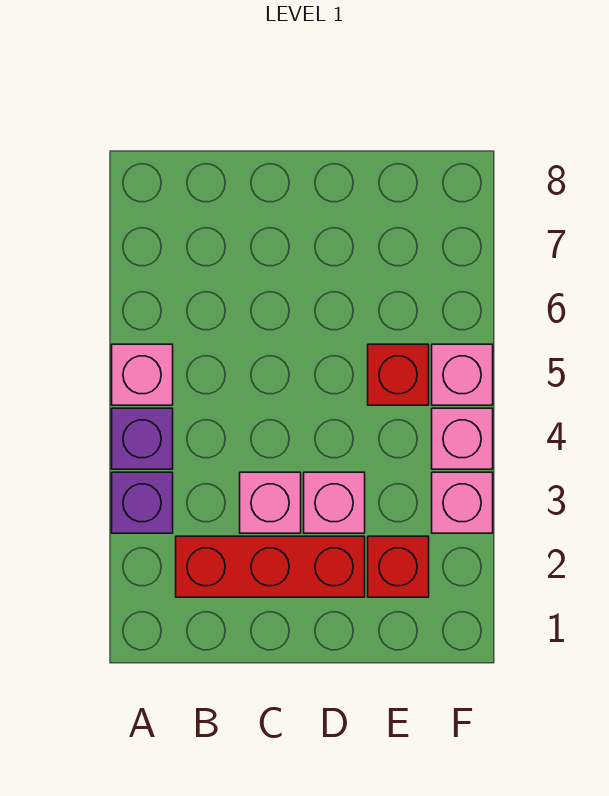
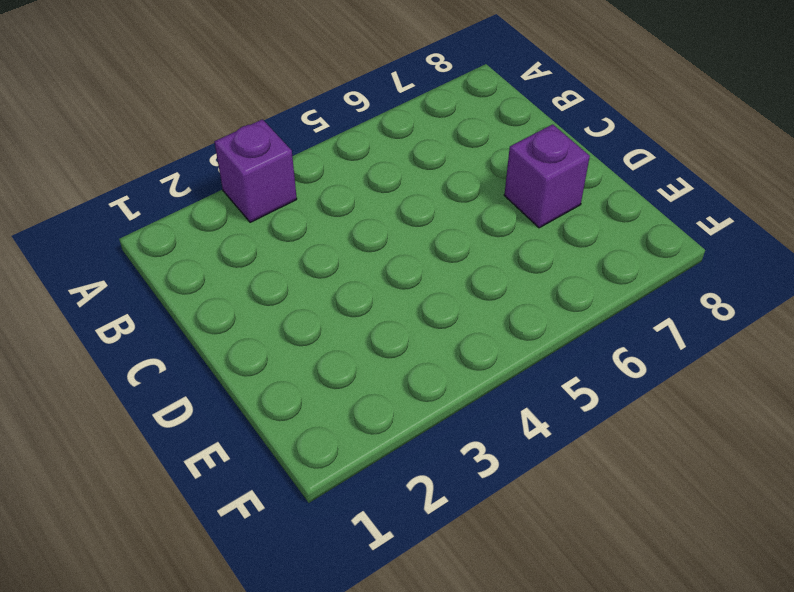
purple 1x1 brick [504,124,590,228] -> purple 1x1 brick moved to [112,408,173,469]
none -> pink 1x1 brick [112,344,173,405]
none -> red 1x3 brick [176,536,365,597]

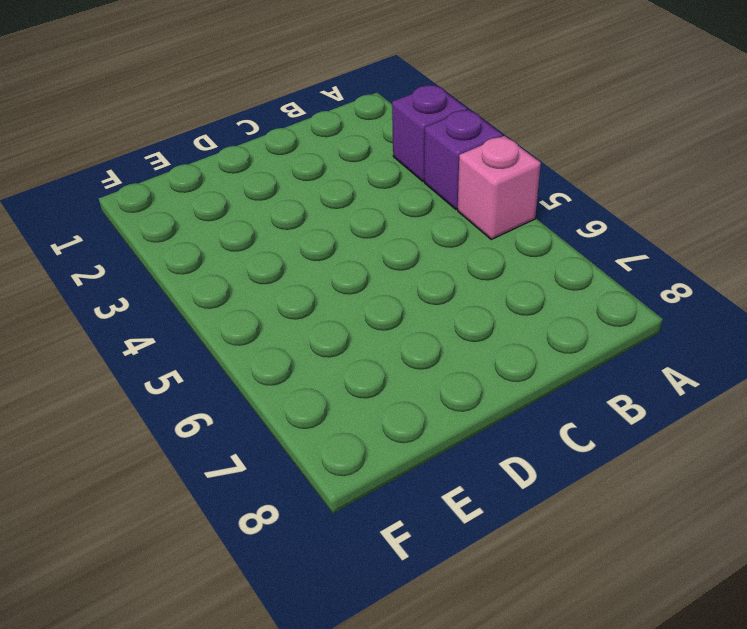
none -> red 1x3 brick [176,536,365,597]
none -> pink 1x1 brick [240,472,301,533]

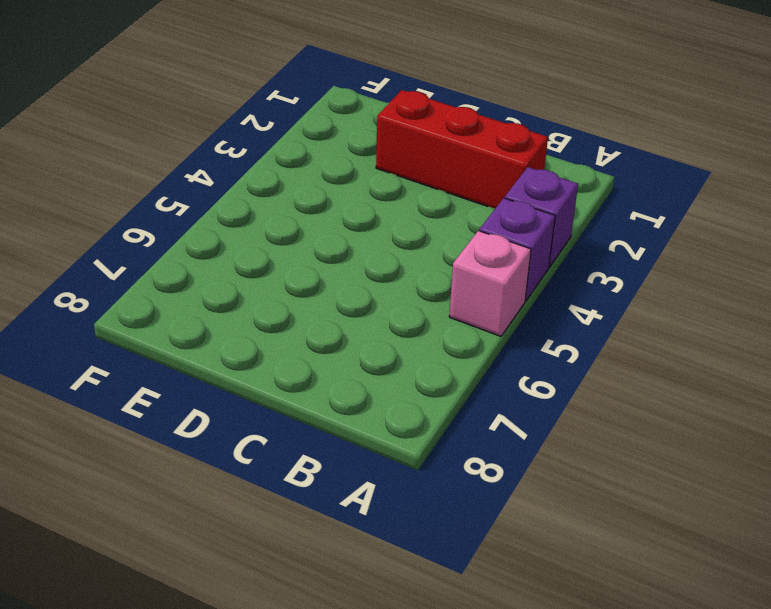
none -> pink 1x1 brick [240,472,301,533]
none -> pink 1x1 brick [304,472,365,533]

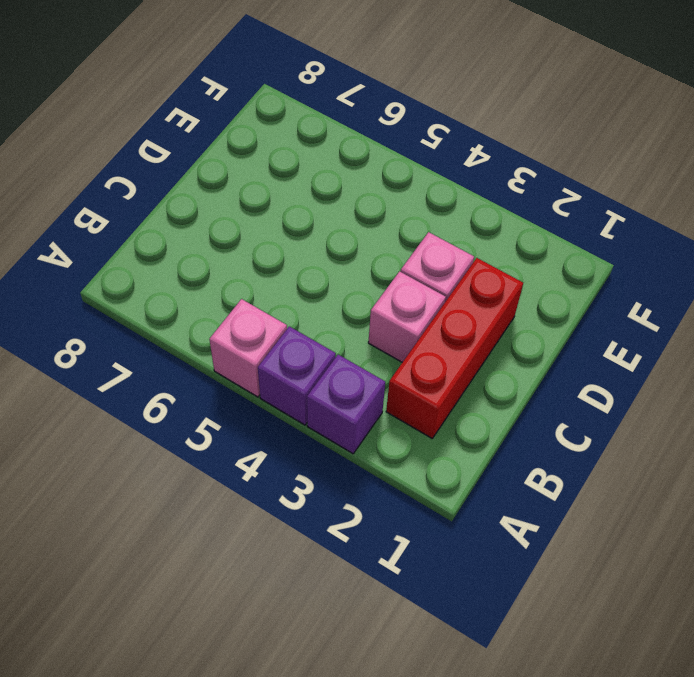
none -> red 1x1 brick [368,536,429,597]
none -> red 1x1 brick [368,344,429,405]

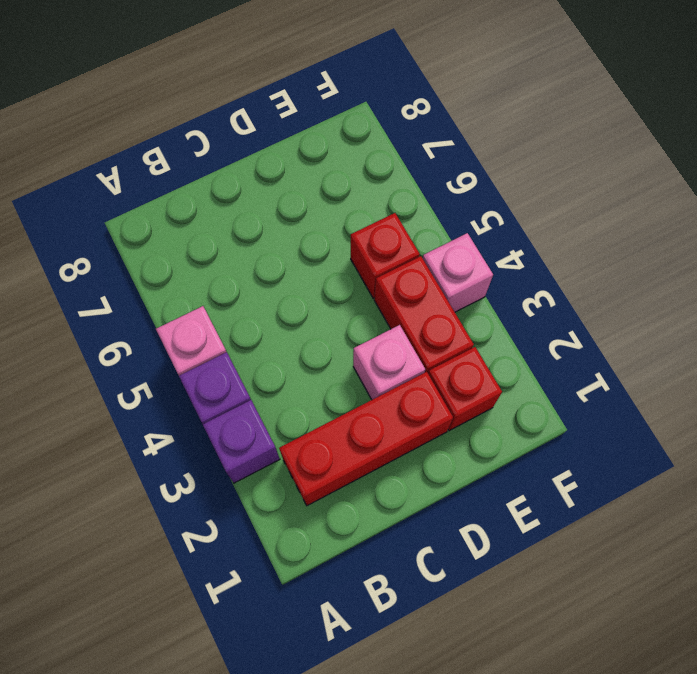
red 1x2 brick [374,256,474,373] -> none
none -> pink 1x1 brick [240,472,301,533]
none -> pink 1x1 brick [432,472,493,533]

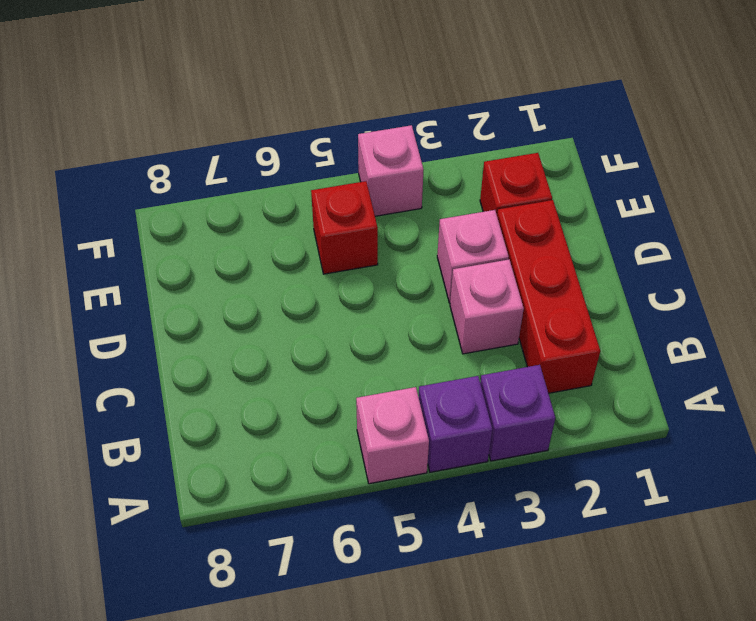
none -> pink 1x1 brick [432,472,493,533]
none -> pink 1x1 brick [432,344,493,405]

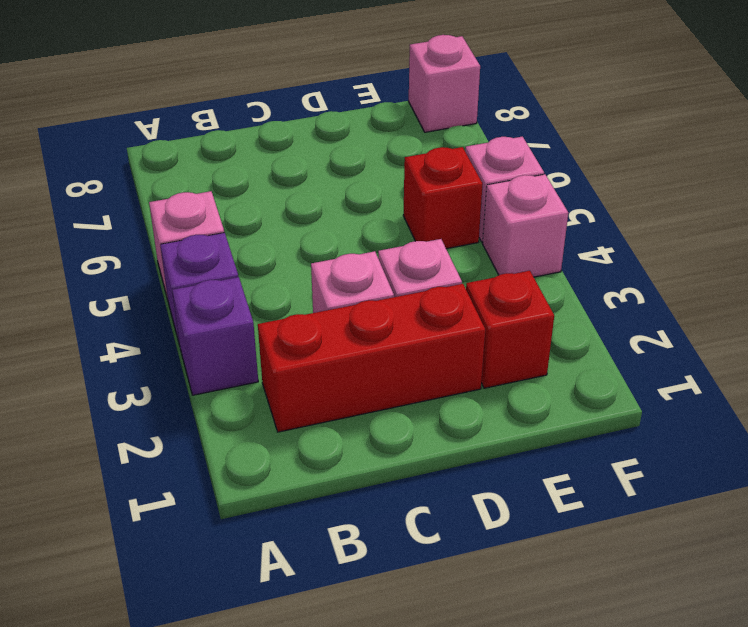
pink 1x1 brick [409,35,480,132] -> pink 1x1 brick moved to [432,472,493,533]

